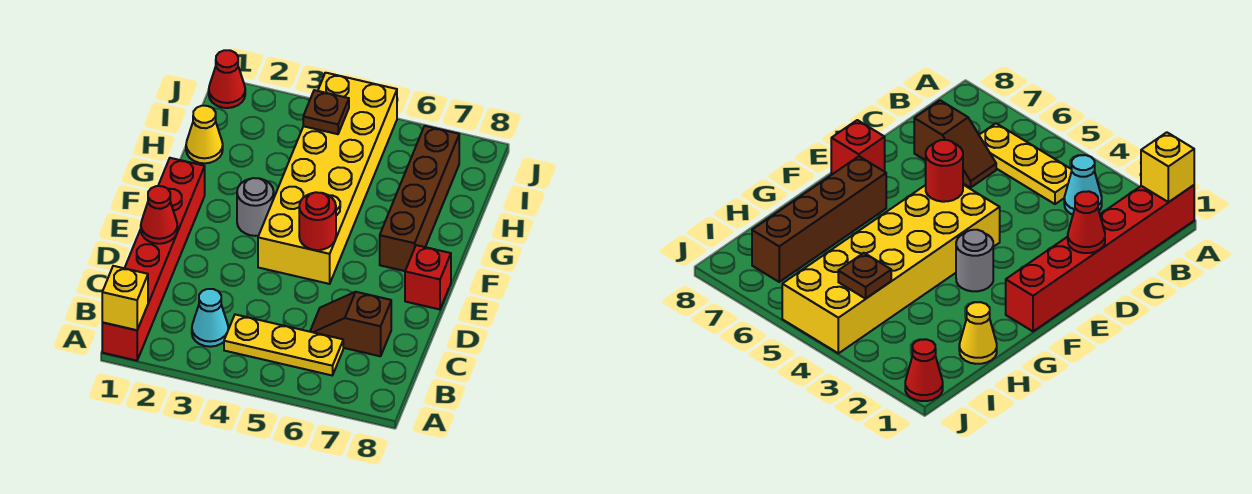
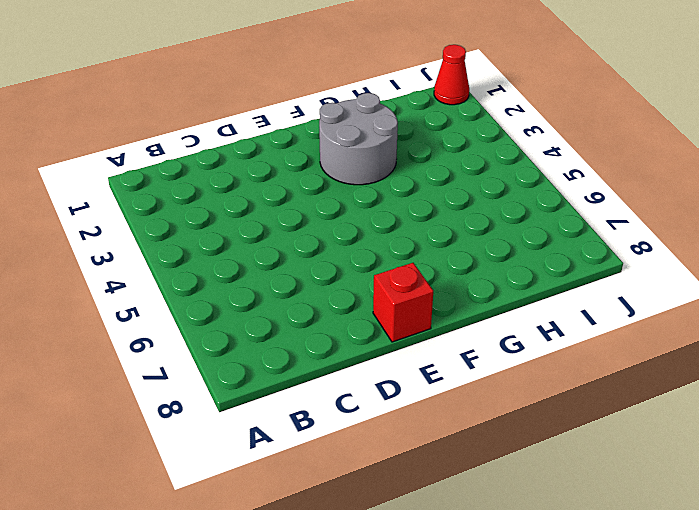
grey 2x2 round brick [319,93,398,185] -> grey 1x1 round brick [237,178,274,236]
none -> red 1x6 brick [102,158,205,361]
none -> cyan 1x1 cone [192,289,228,347]
none -> yellow 1x3 plate [224,314,343,375]

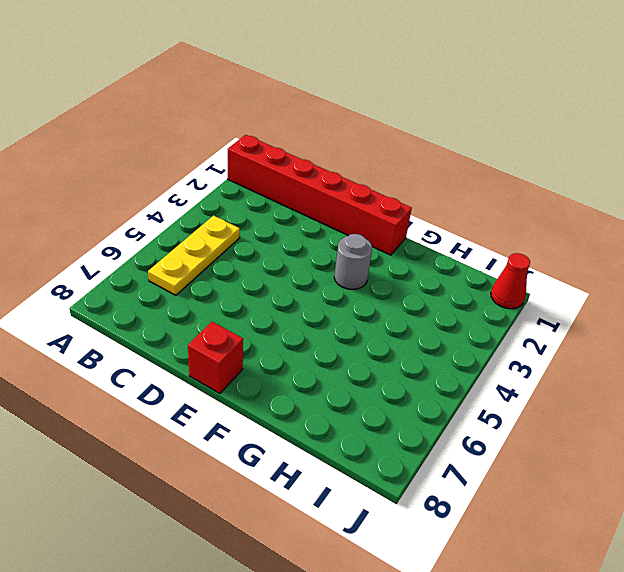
none -> cyan 1x1 cone [192,289,228,347]
none -> brown 1x2 slope [310,292,391,356]
none -> yellow 2x6 brick [258,73,397,284]

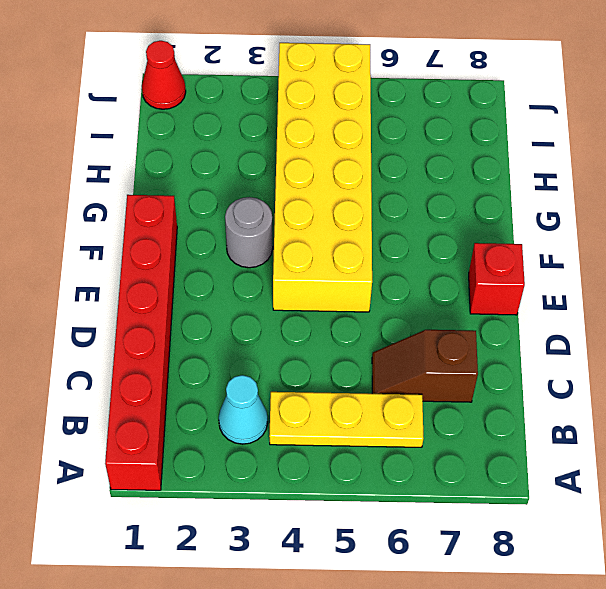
none -> brown 1x4 brick [380,126,459,271]
none -> yellow 1x1 cone [186,106,223,163]
none -> yellow 1x1 brick [102,266,148,330]

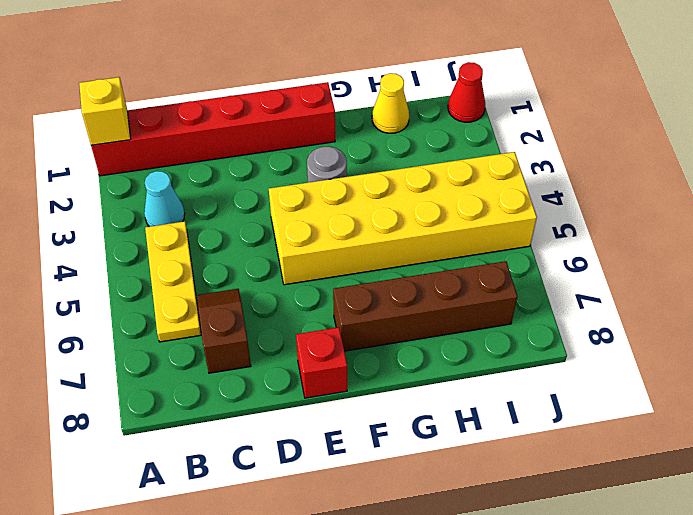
none -> red 1x1 cone [141,186,177,244]
none -> red 1x1 round brick [299,192,336,250]
none -> brown 1x1 plate [303,90,349,134]

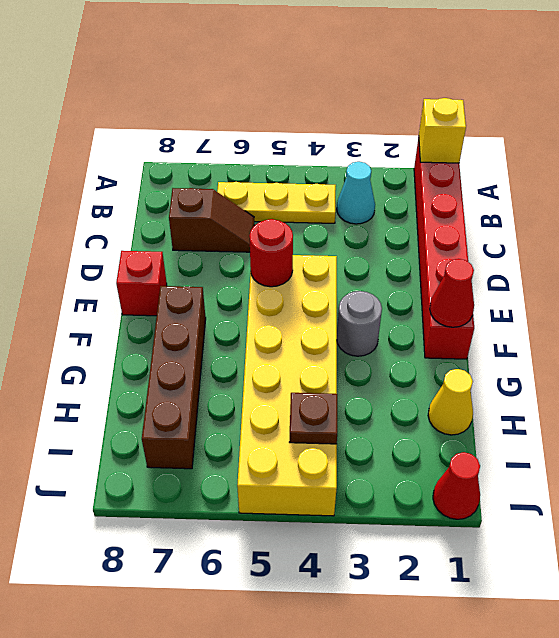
red 1x1 cone [430,259,474,327] -> red 1x1 cone moved to [141,186,177,244]

